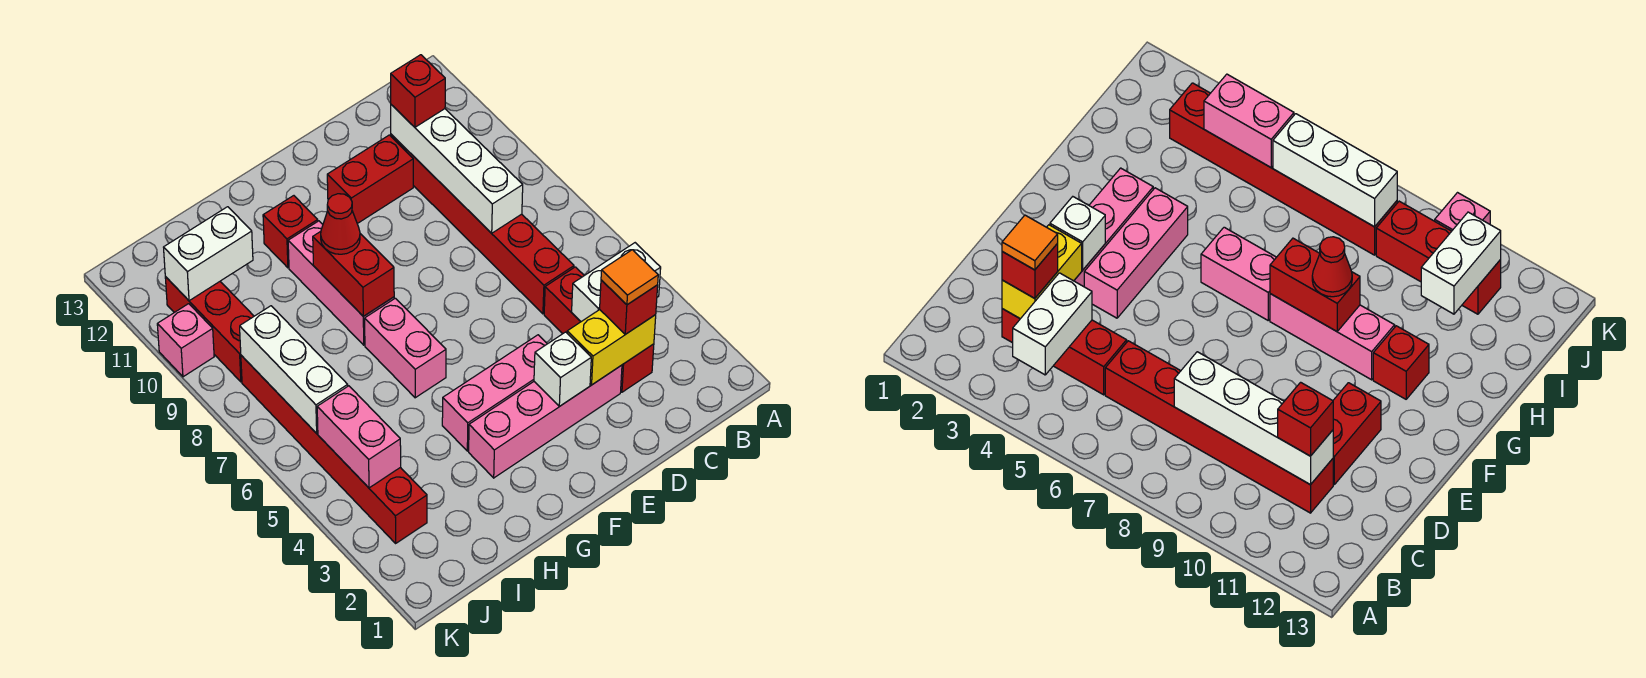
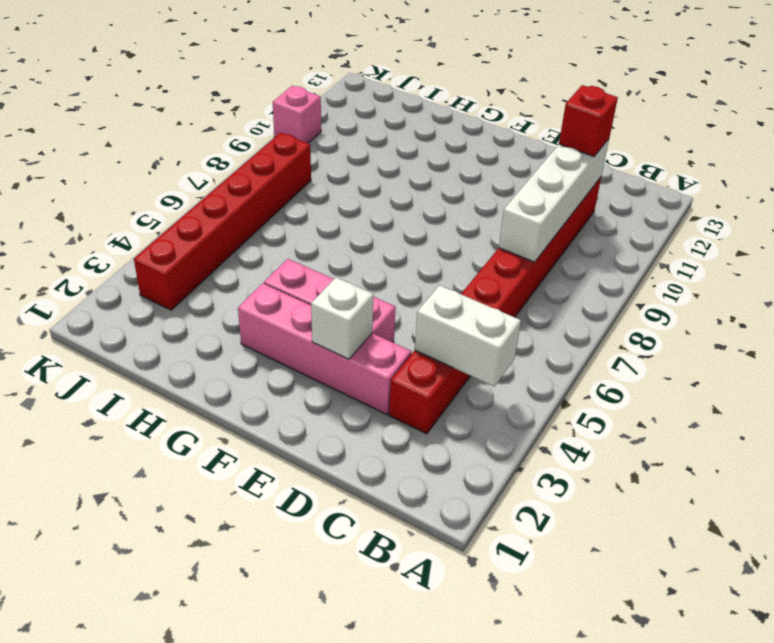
none -> red 1x2 brick [327,135,413,224]
none -> pink 1x2 brick [365,298,446,398]
none -> pink 1x3 brick [288,221,394,345]

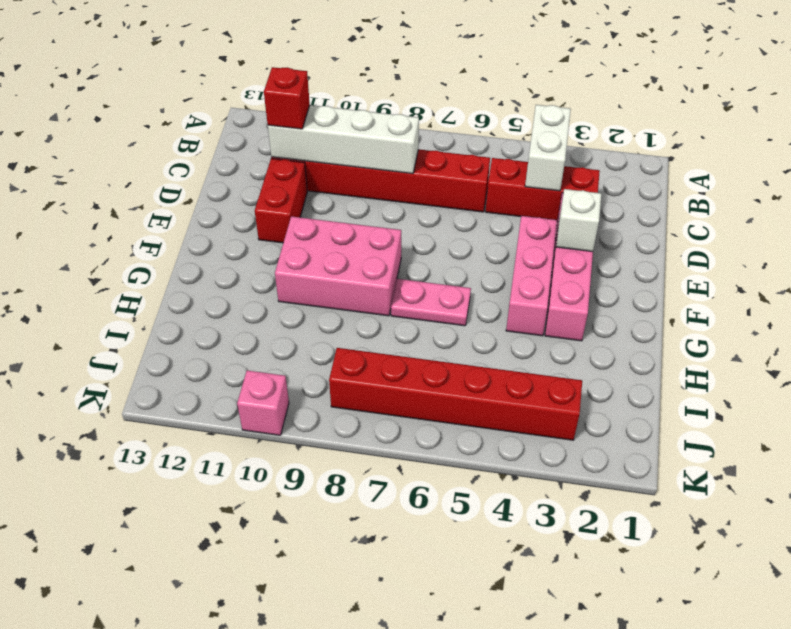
pink 2x3 brick [275,216,401,316] -> pink 1x3 brick [288,221,394,345]
pink 1x2 plate [391,279,471,326] -> pink 1x2 brick [365,298,446,398]
none -> red 1x1 brick [263,196,318,268]
none -> red 1x3 brick [165,277,254,382]
none -> yellow 1x2 brick [567,310,656,385]

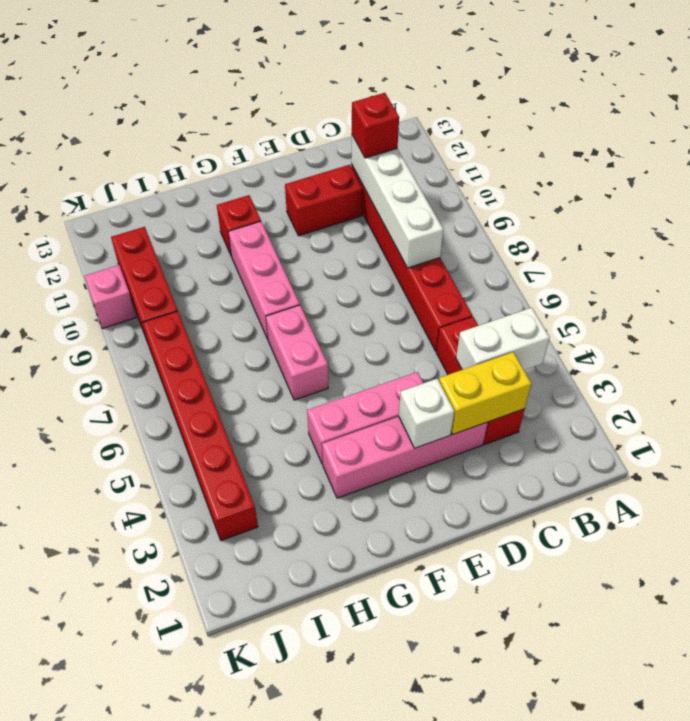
none -> red 1x2 brick [313,231,394,316]
none -> white 1x2 brick [164,207,253,301]
none -> pink 1x2 brick [317,386,401,488]

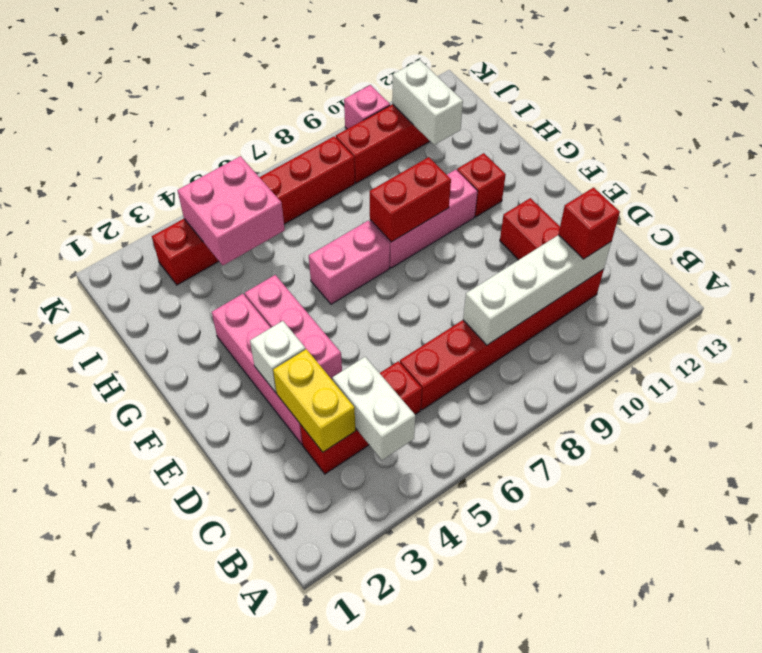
pink 2x2 brick [178,156,285,265] -> pink 1x2 brick [317,386,401,488]
none -> white 1x3 brick [240,306,348,433]
none -> red 1x1 brick [600,280,658,334]
none -> red 1x1 cone [321,194,360,254]

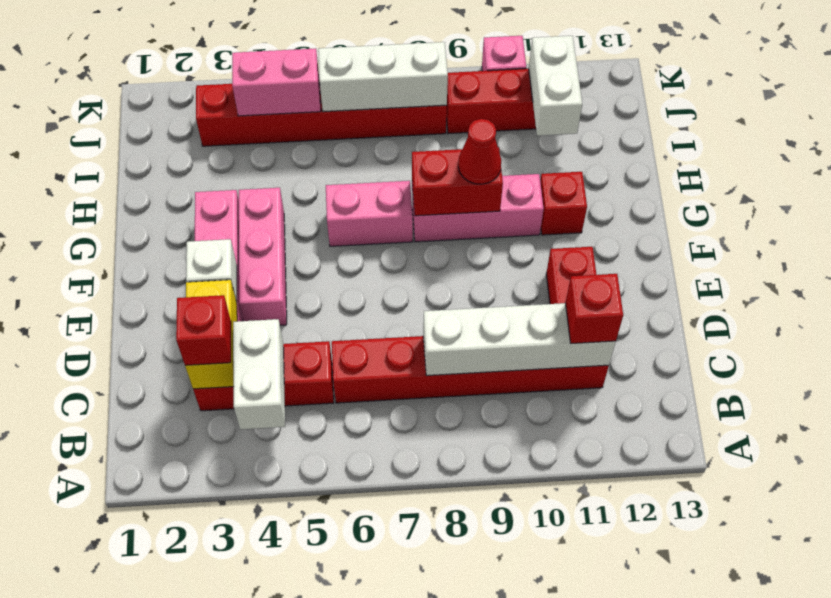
none -> orange 1x1 tile [601,250,658,305]

